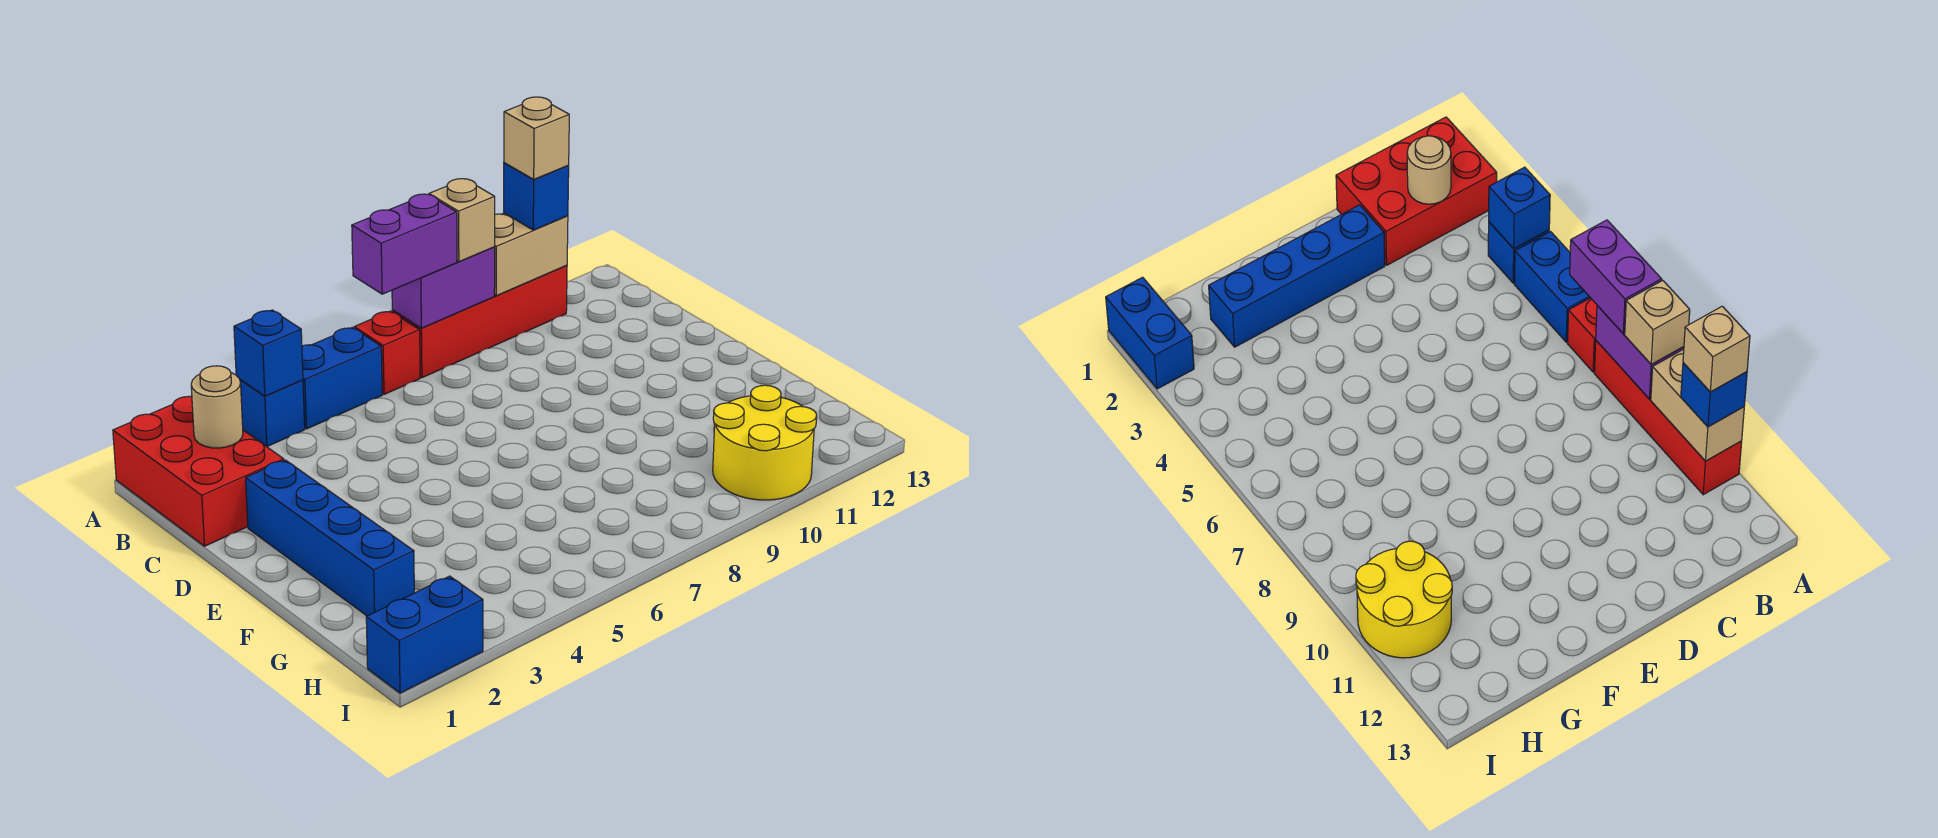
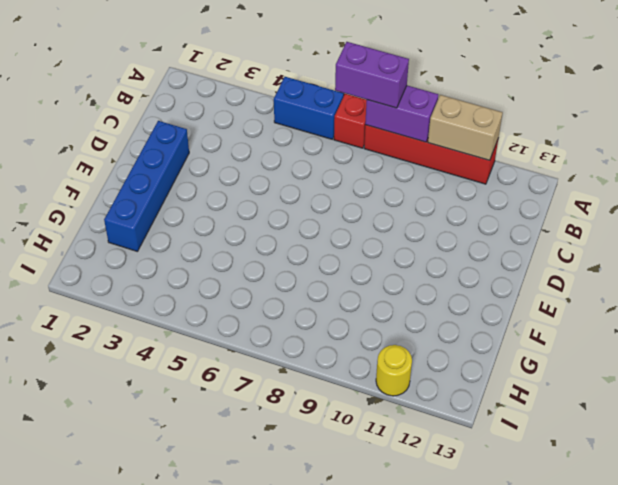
yellow 1x1 round brick [376,345,412,396] -> yellow 2x2 round brick [713,385,817,500]
none -> red 2x3 brick [113,396,284,546]
none -> blue 1x1 brick [240,380,305,447]
none -> blue 1x2 brick [366,576,483,693]

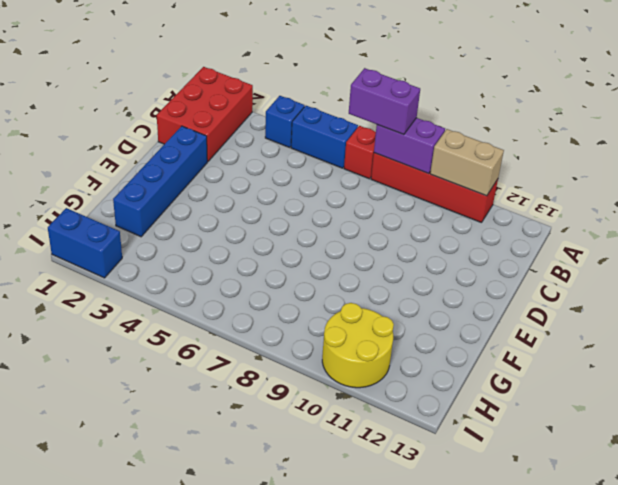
none -> blue 1x1 brick [234,310,303,396]
none -> tan 1x1 round brick [191,366,243,448]
none -> tan 1x1 brick [429,179,495,262]

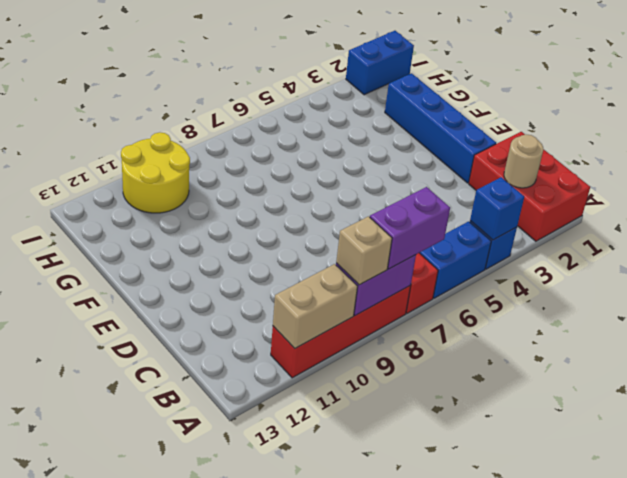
none -> blue 1x1 brick [504,163,569,230]
none -> tan 1x1 brick [504,97,569,179]

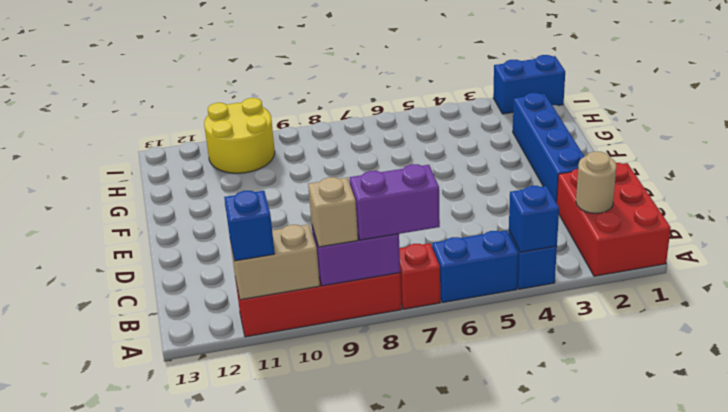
none -> tan 1x1 brick [504,97,569,179]

